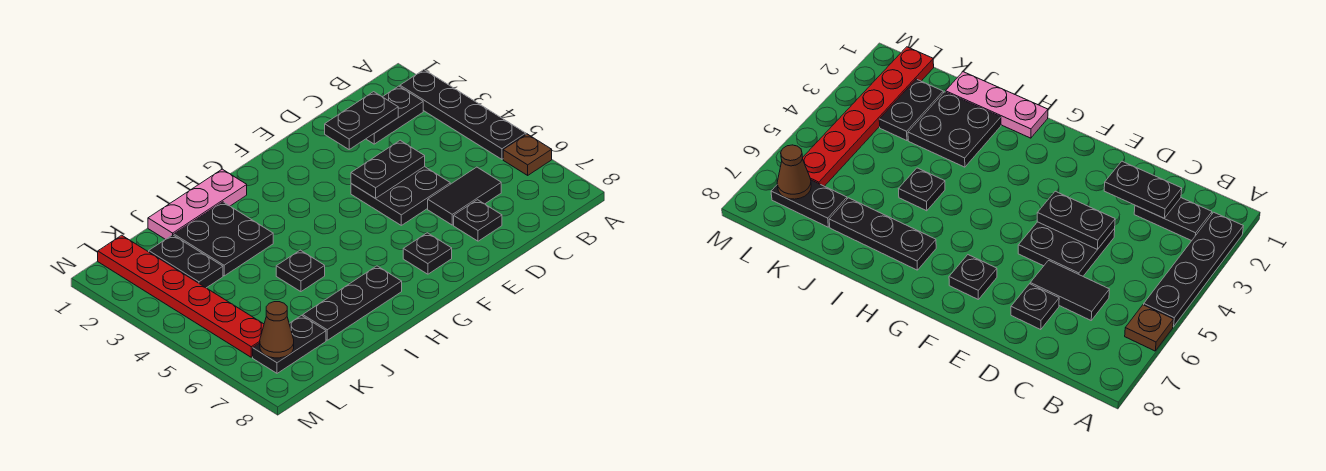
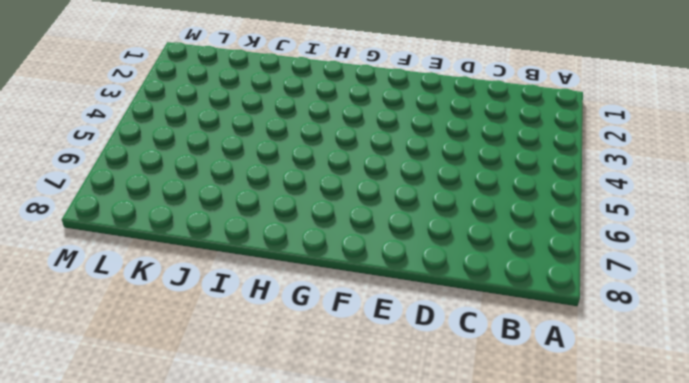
none -> black 1x4 plate [400,70,526,159]
none -> brown 1x1 plate [503,134,552,175]
none -> black 1x2 plate [366,86,423,144]

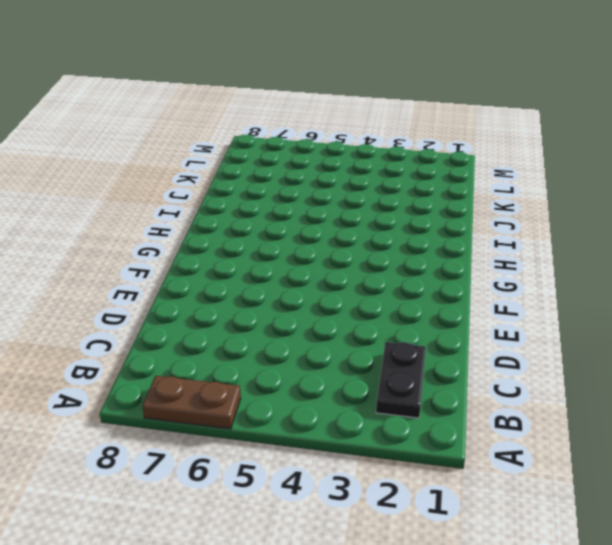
brown 1x2 plate [142,376,241,429] -> brown 1x1 plate [503,134,552,175]
none -> black 1x4 plate [400,70,526,159]
none -> black 1x2 tile [428,167,501,225]
none -> black 2x2 plate [351,167,450,225]

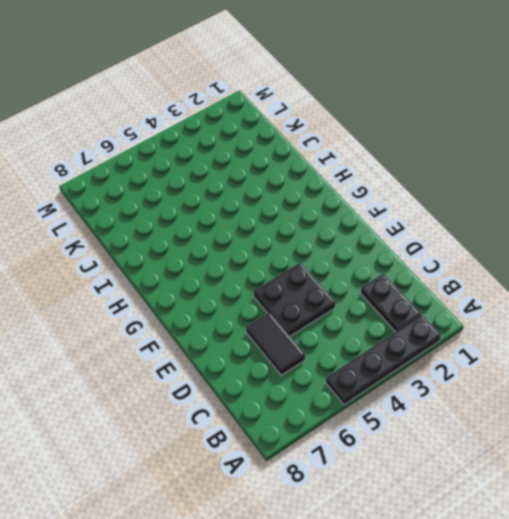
none -> brown 1x1 plate [503,134,552,175]
none -> black 1x1 plate [454,200,502,241]
none -> black 1x1 plate [403,233,452,274]

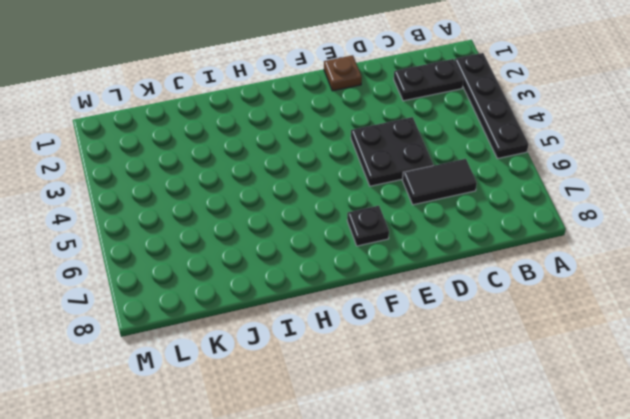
brown 1x1 plate [324,55,362,91] -> brown 1x1 plate moved to [503,134,552,175]
none -> black 1x1 plate [454,200,502,241]
none -> pink 1x3 plate [148,169,247,239]
none -> black 1x3 plate [303,266,402,340]

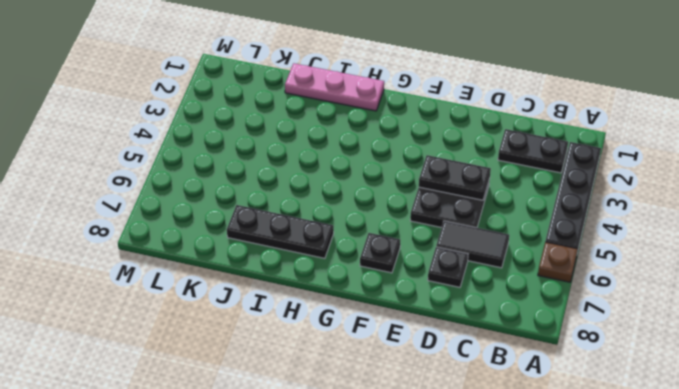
none -> black 2x2 plate [174,202,273,276]
none -> black 1x1 plate [276,250,325,292]
none -> black 1x2 plate [149,235,223,288]

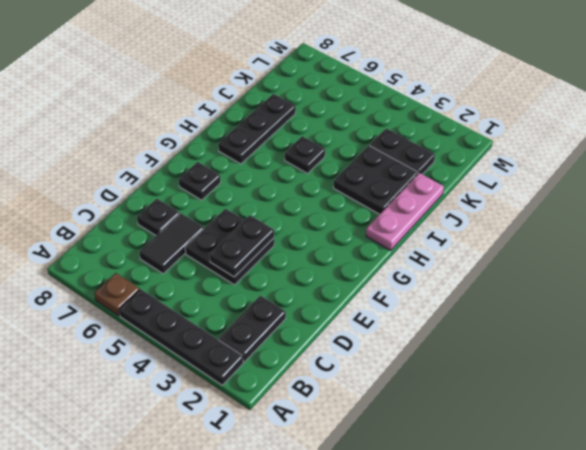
none -> black 1x2 plate [253,315,326,373]
none -> red 1x6 plate [98,235,264,357]
none -> black 1x2 plate [325,92,398,149]

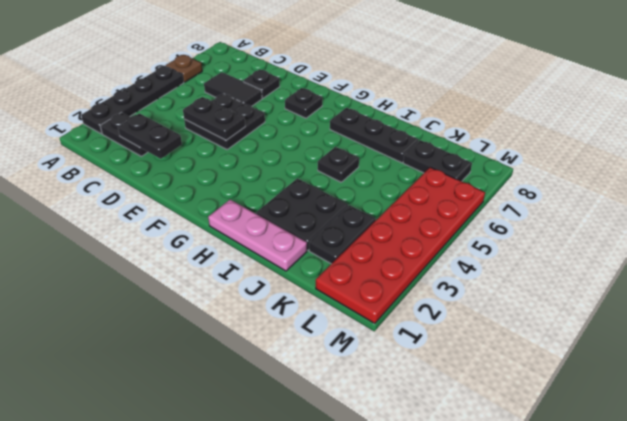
red 2x6 plate [316,167,485,324] -> red 1x6 plate [98,235,264,357]
none -> brown 1x1 cone [260,302,294,358]

